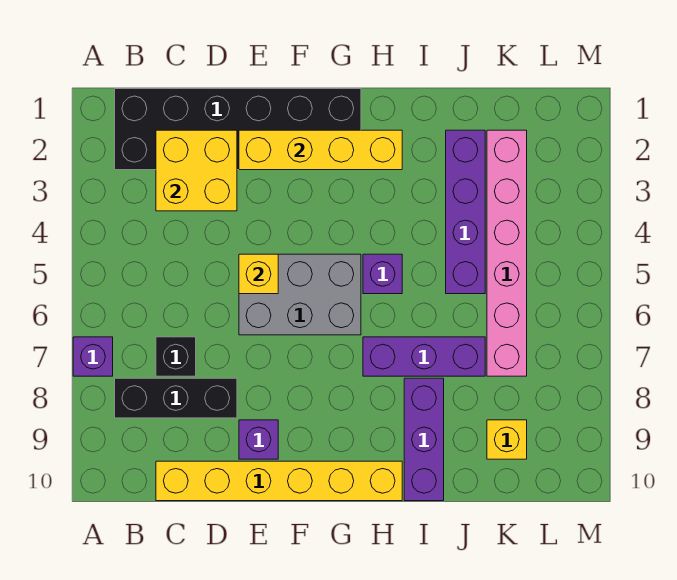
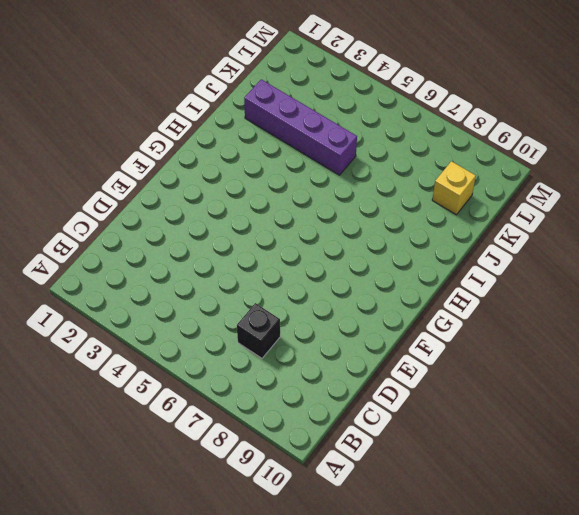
none -> purple 1x1 brick [73,337,113,376]
none -> black 2x6 brick [115,89,361,170]
none -> black 1x3 brick [115,378,237,418]

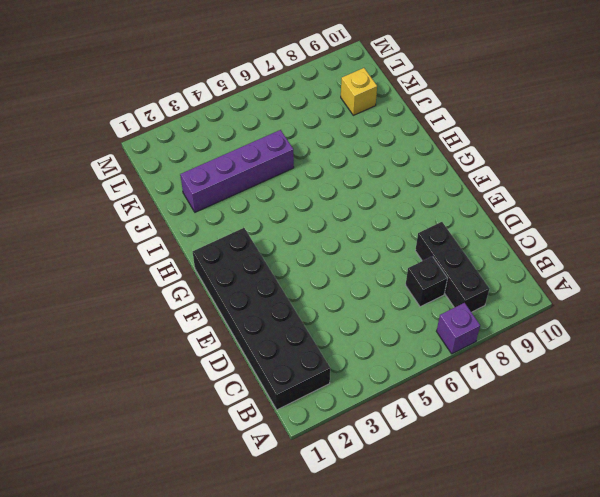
none -> yellow 1x6 brick [156,461,402,501]
none -> grey 2x3 brick [239,254,361,335]
none -> purple 1x1 brick [239,420,278,459]

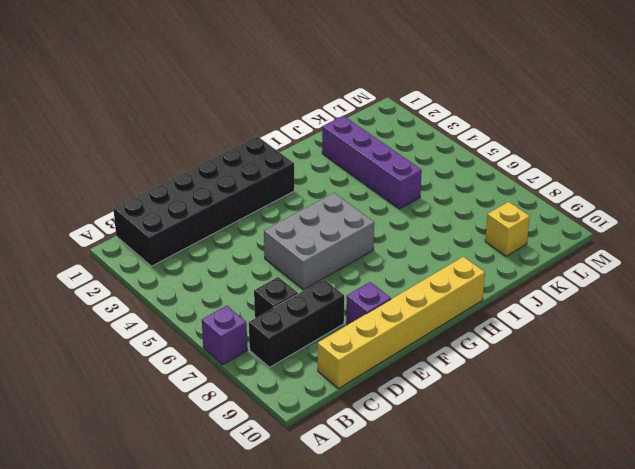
none -> purple 1x1 brick [363,254,402,294]
none -> purple 1x3 brick [363,337,485,376]
none -> purple 1x3 brick [404,378,444,501]

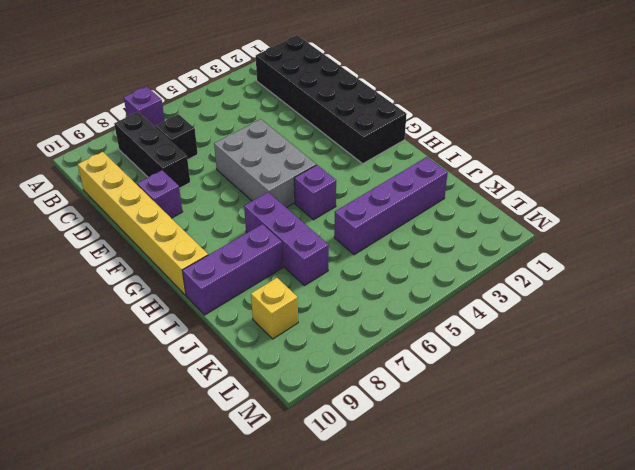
none -> pink 1x6 brick [487,130,527,376]
none -> yellow 2x2 brick [156,130,237,211]
none -> yellow 1x4 brick [239,130,402,170]

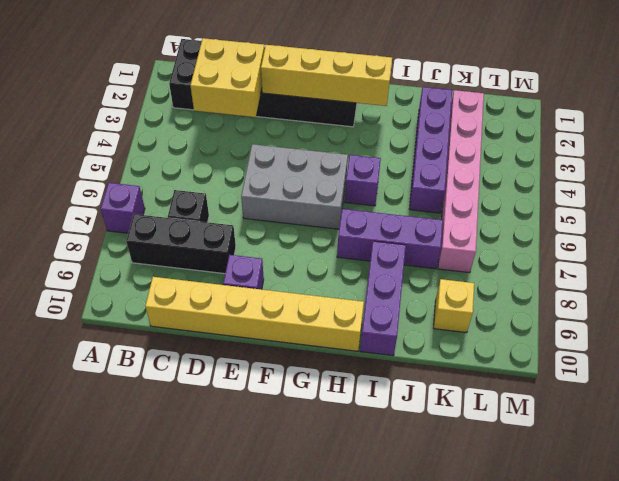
none -> yellow 1x1 brick [239,254,278,294]

